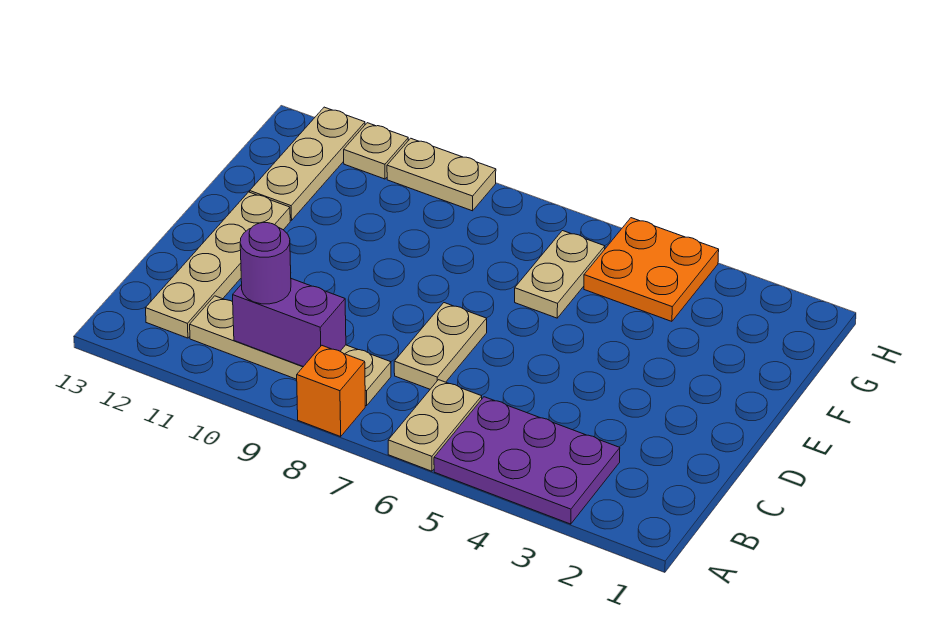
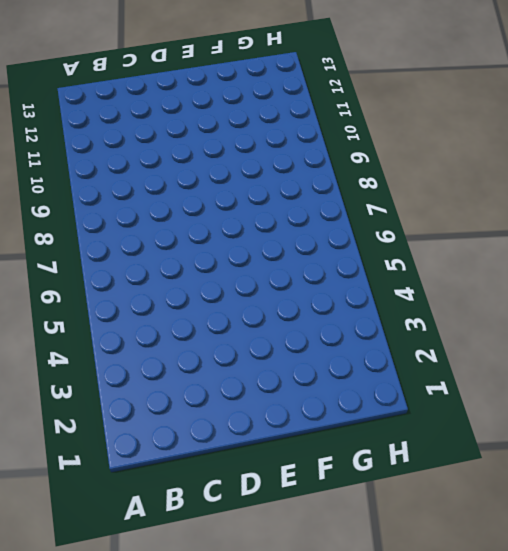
none -> purple 2x3 plate [434,397,620,524]
none -> tan 1x2 plate [388,380,482,471]
none -> orange 1x1 brick [297,346,365,436]

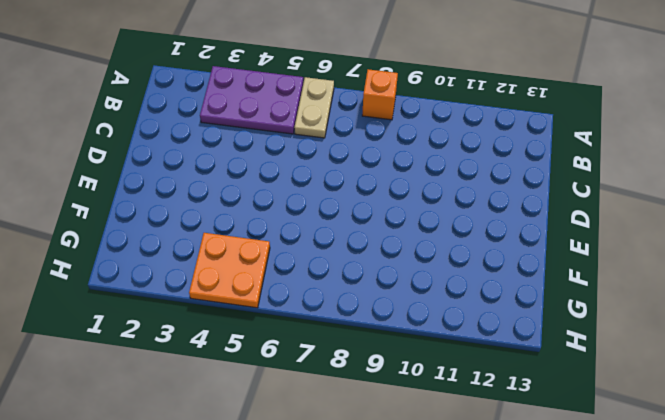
none -> tan 1x4 plate [190,296,391,406]
none -> tan 1x4 plate [146,192,290,338]
none -> tan 1x2 plate [394,303,487,389]

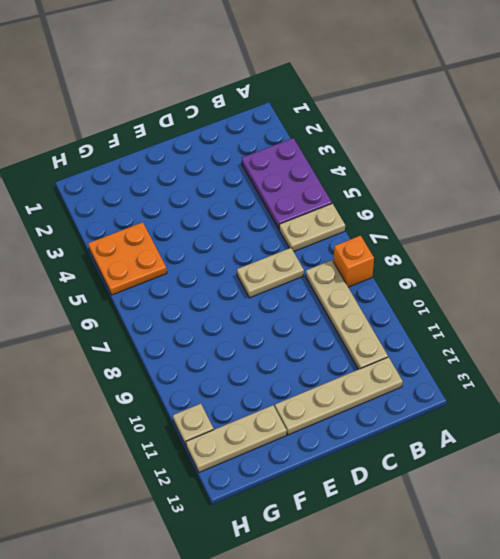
none -> tan 1x2 plate [515,231,605,318]
none -> tan 1x2 plate [387,138,496,211]
none -> purple 1x2 brick [233,279,346,367]

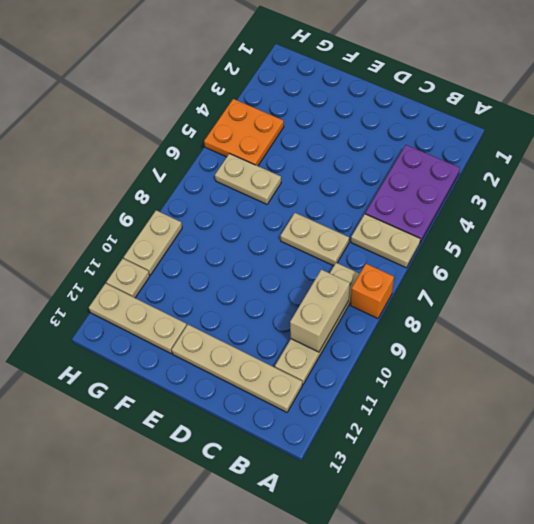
tan 1x2 brick [290,270,350,352] -> purple 1x2 brick [233,279,346,367]
none -> purple 1x1 round brick [240,223,291,304]

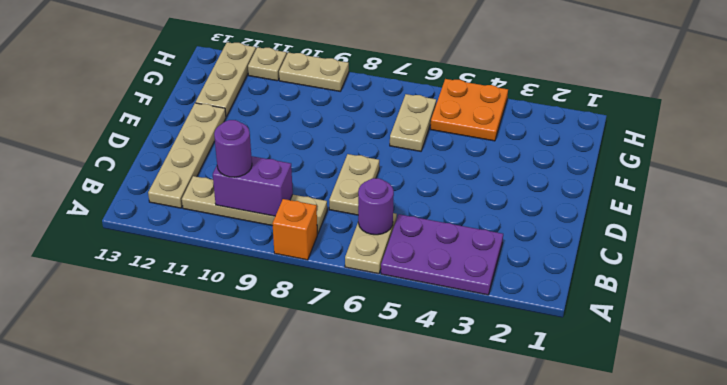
purple 1x1 round brick [358,178,394,235] -> none

